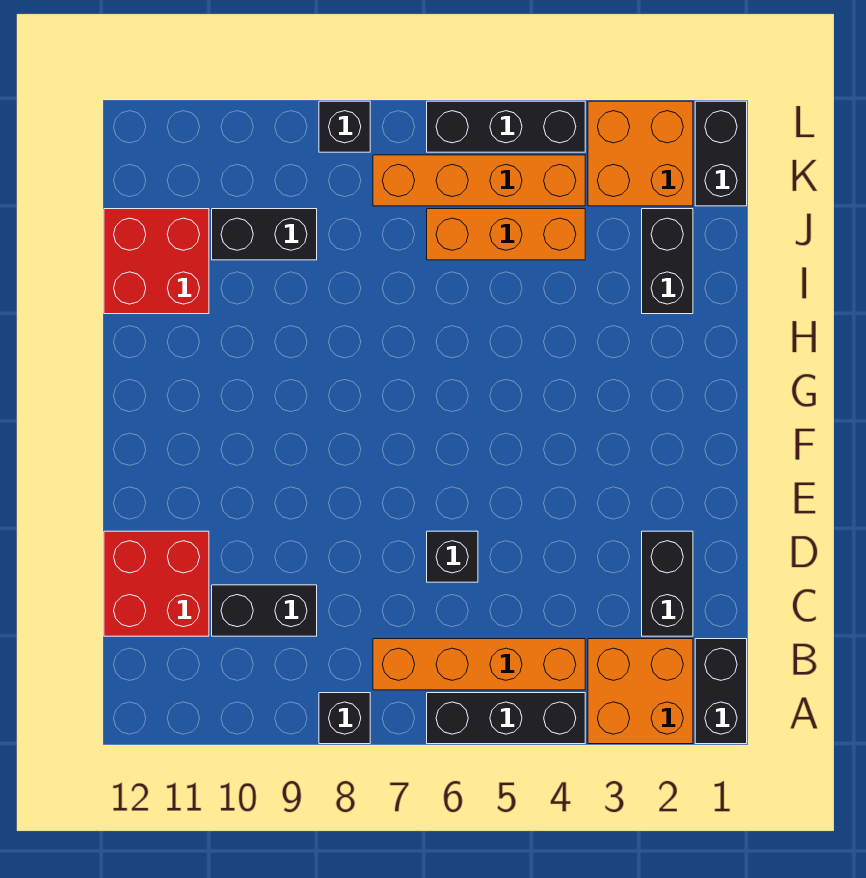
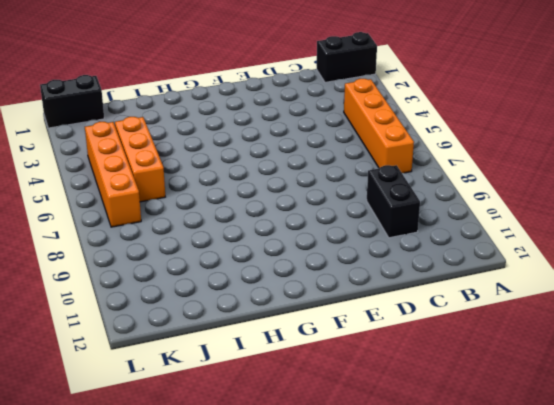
none -> orange 2x2 brick [588,639,693,744]
none -> black 1x3 brick [427,693,585,744]
none -> black 1x1 brick [319,693,370,744]

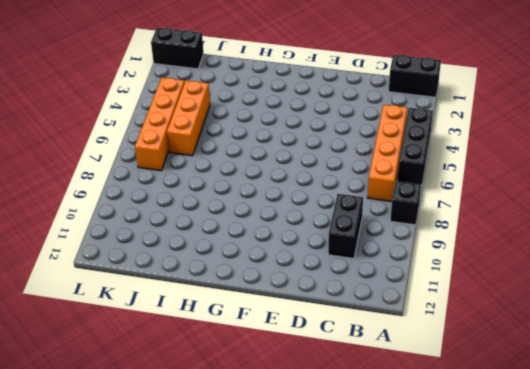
none -> orange 2x2 brick [588,639,693,744]
none -> black 1x2 brick [642,531,693,636]
none -> red 2x2 brick [104,531,209,636]

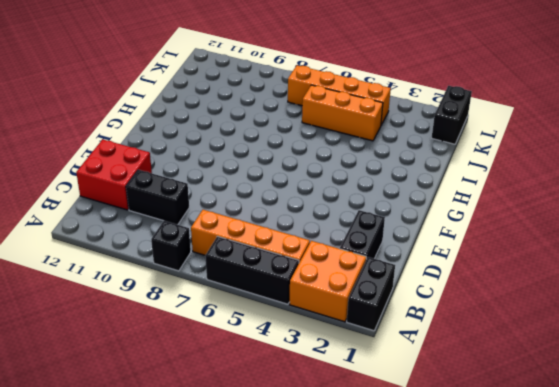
none -> black 1x1 brick [427,531,478,582]
none -> black 1x2 brick [642,209,693,314]
none -> red 2x2 brick [104,209,209,314]

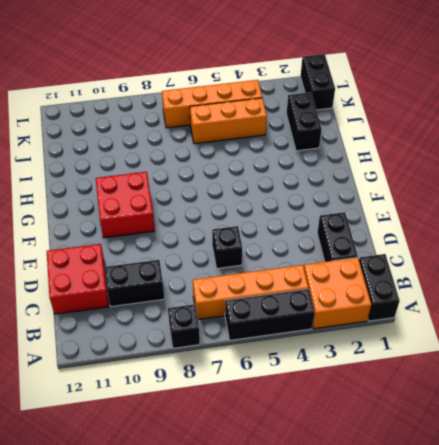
red 2x2 brick [96,172,155,238] -> red 2x2 brick moved to [104,209,209,314]
none -> black 1x2 brick [212,209,317,260]
none -> orange 2x2 brick [588,101,693,206]
none -> black 1x3 brick [427,101,585,152]

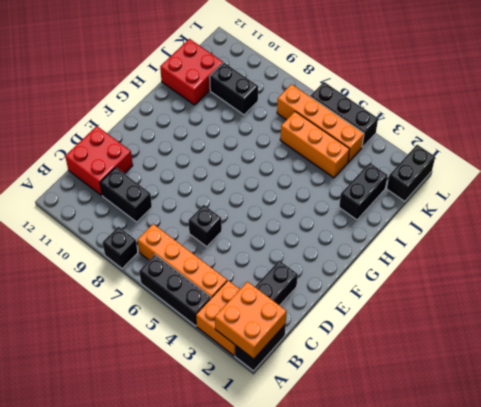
orange 2x2 brick [215,282,287,359] -> orange 2x2 brick moved to [588,101,693,206]
none -> black 1x1 brick [319,101,370,152]

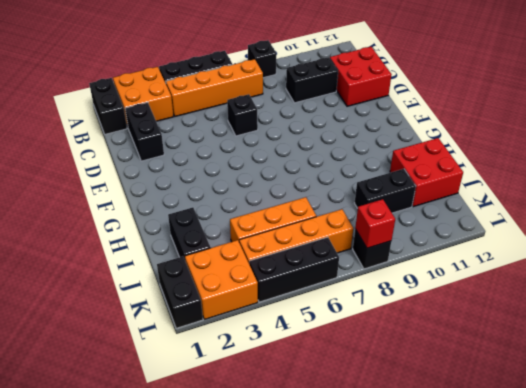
red 1x1 brick [355,199,395,248] -> none

